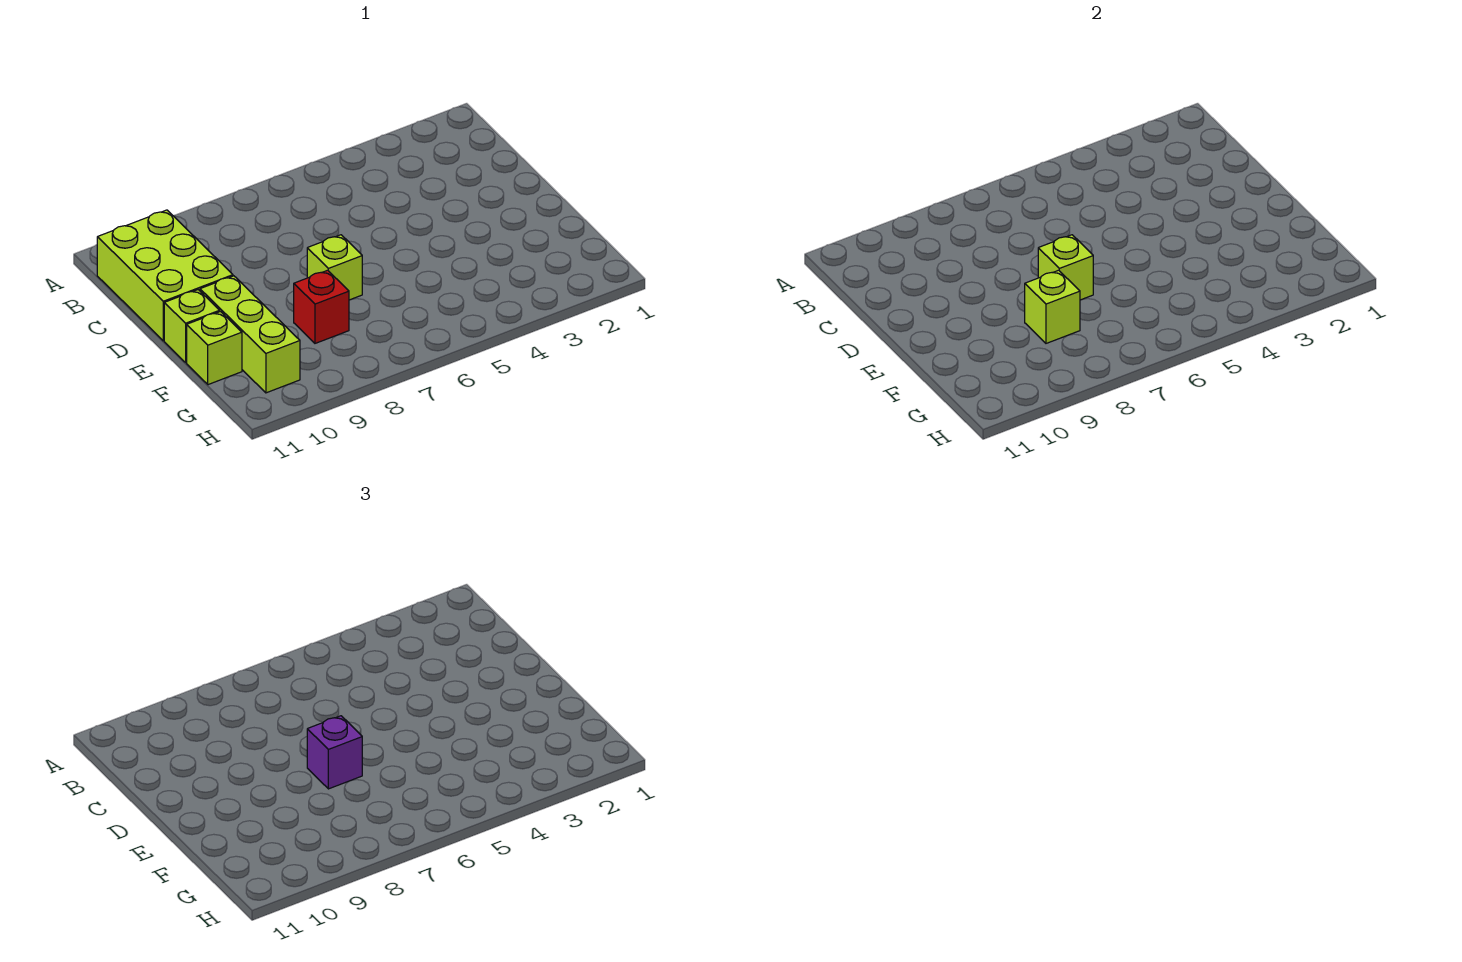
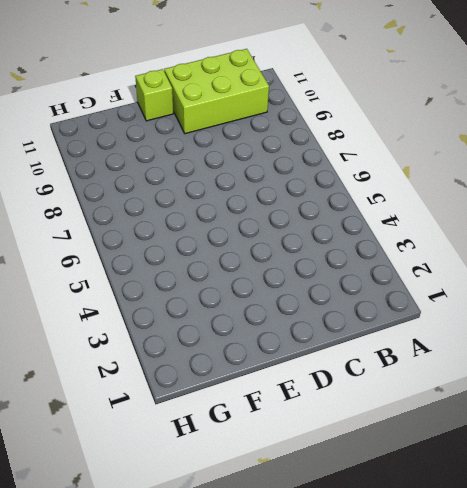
none -> lime 1x1 brick [307,235,362,300]
none -> lime 1x3 brick [200,276,300,393]

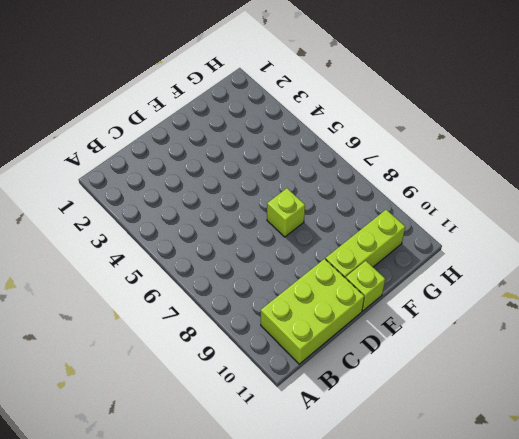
none -> red 1x1 brick [294,270,349,343]
none -> lime 1x1 brick [187,312,242,385]

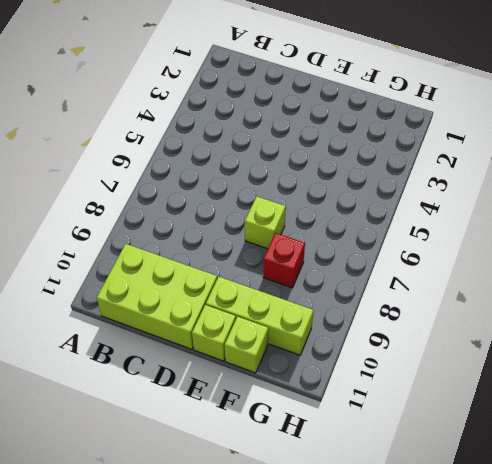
none -> lime 1x1 brick [1038,235,1093,300]
none -> lime 1x1 brick [1025,270,1080,343]

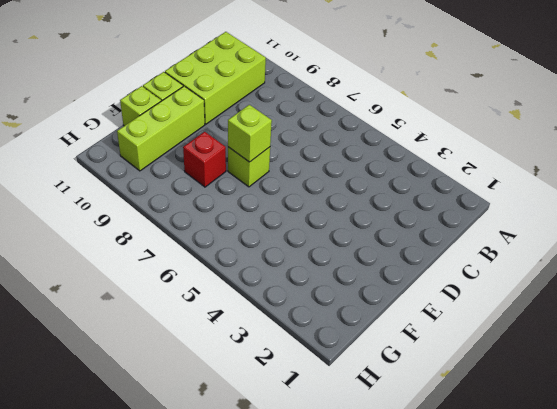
none -> lime 1x1 brick [1025,270,1080,343]
none -> purple 1x1 brick [307,716,362,789]

